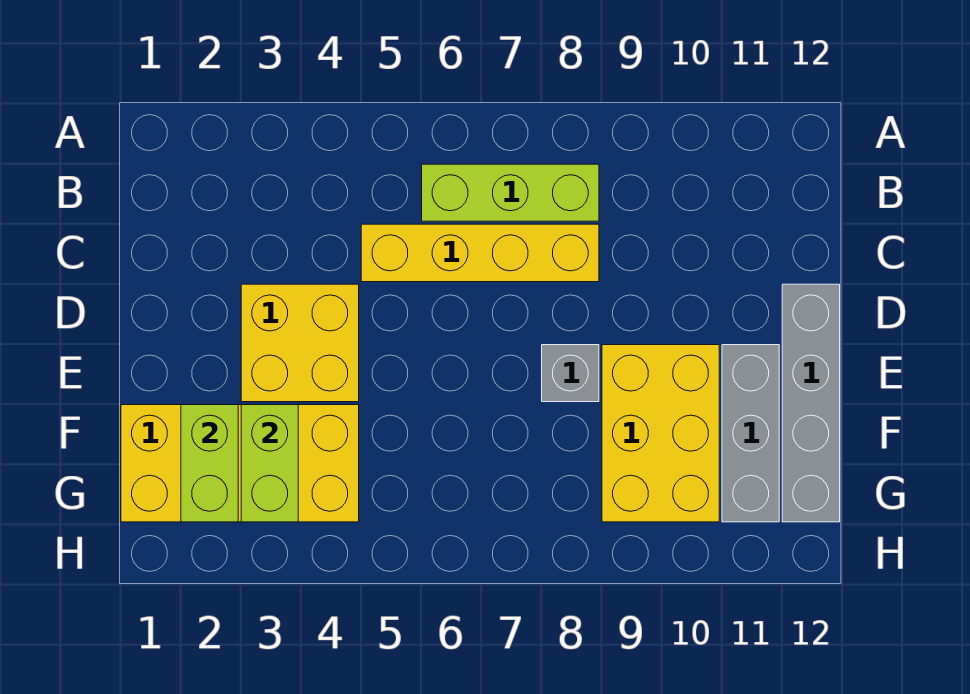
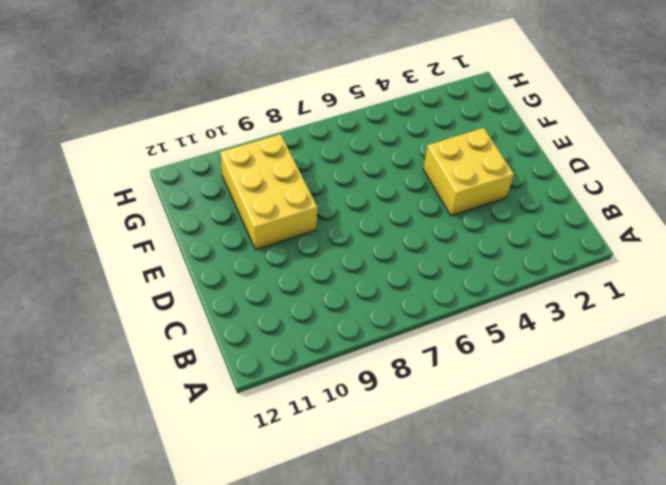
none -> lime 1x3 brick [422,164,599,221]
none -> yellow 1x4 brick [361,224,599,282]

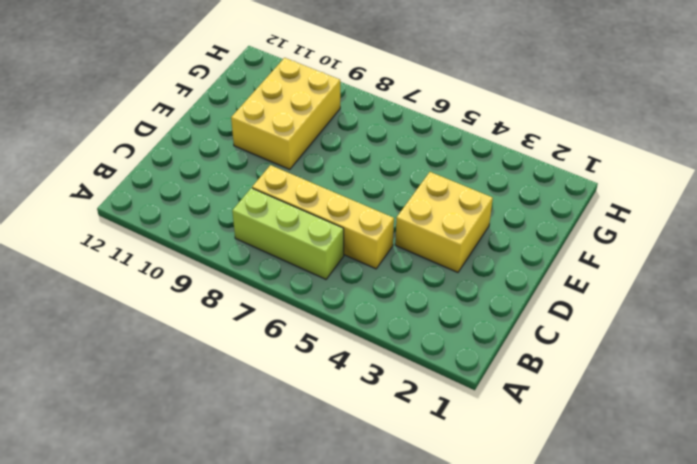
none -> grey 1x4 brick [782,284,840,522]
none -> grey 1x1 brick [542,345,599,402]

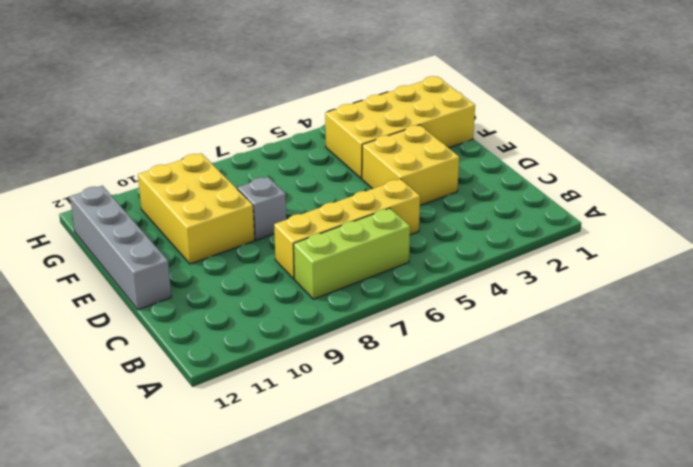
none -> grey 1x3 brick [722,345,779,522]
none -> lime 1x2 brick [181,405,238,522]

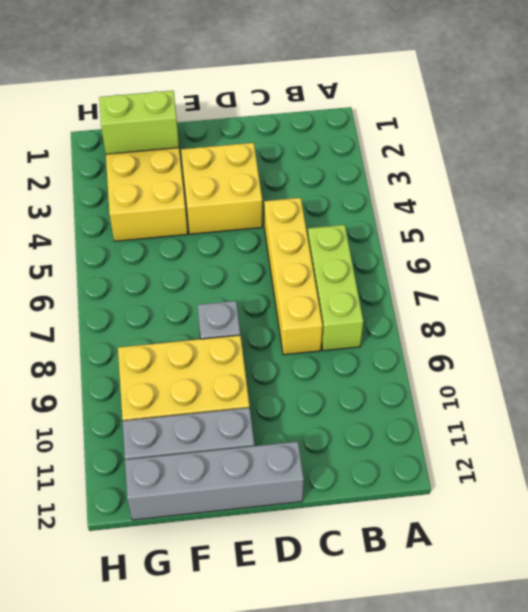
none -> lime 1x2 brick [241,405,298,522]

